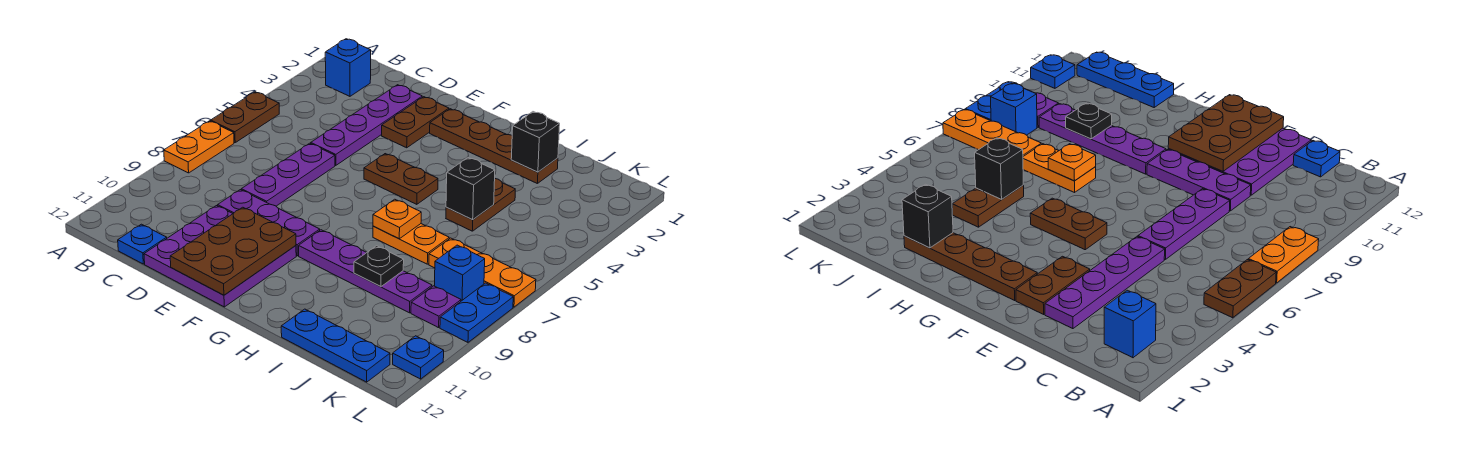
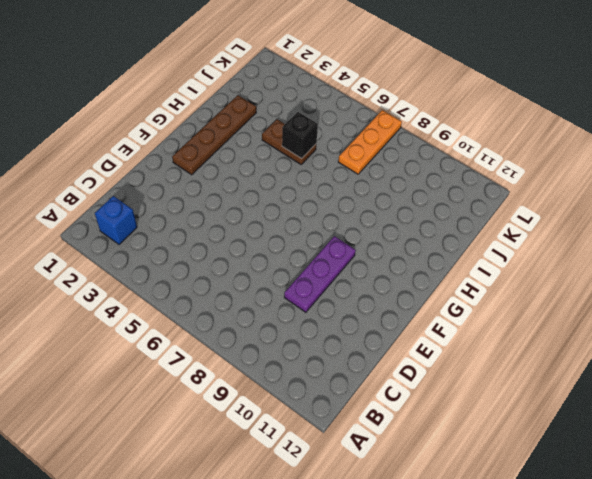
none -> brown 1x2 plate [211,92,279,143]
none -> orange 1x2 plate [164,121,234,173]
none -> blue 1x1 plate [118,224,167,264]

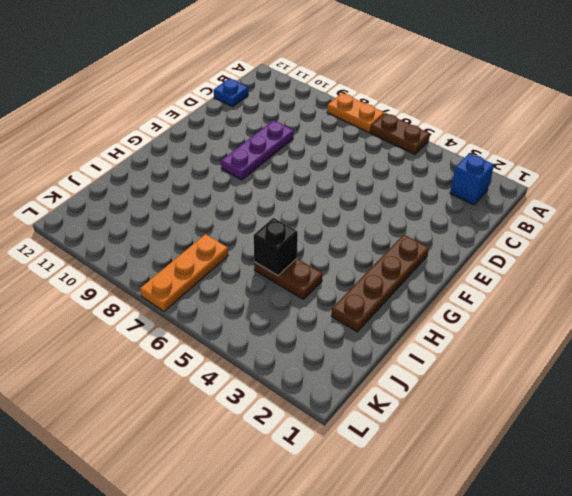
none -> purple 1x4 plate [311,85,422,165]
none -> purple 1x3 plate [242,143,335,206]
none -> purple 3x3 plate [144,206,296,307]

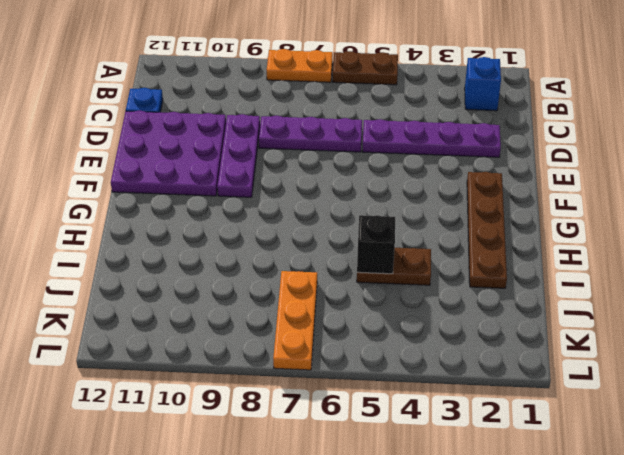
none -> brown 1x2 plate [382,97,449,148]
none -> brown 1x2 plate [364,154,438,204]
none -> purple 1x4 plate [299,230,432,313]

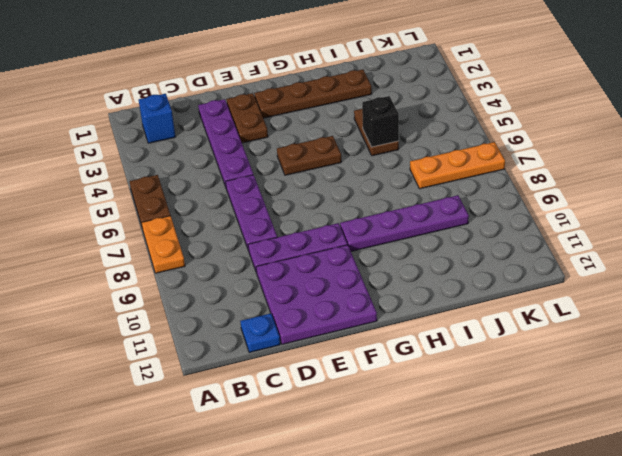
none -> orange 1x2 plate [373,224,449,264]
none -> blue 1x3 plate [281,309,390,382]
none -> blue 1x1 brick [435,245,485,301]

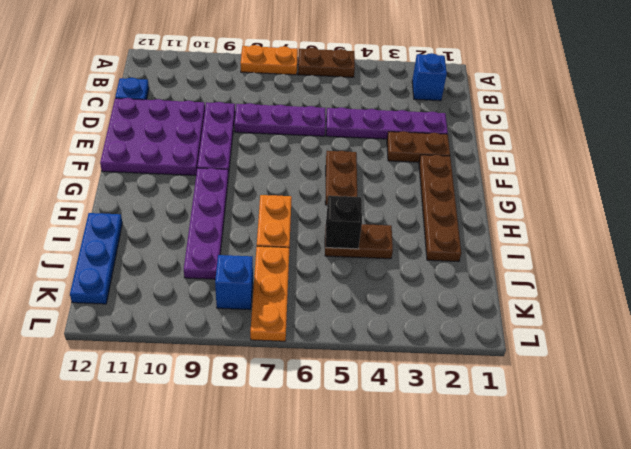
none -> purple 1x1 plate [411,286,461,328]
none -> blue 1x2 plate [440,283,513,342]
none -> blue 1x1 plate [393,336,444,379]

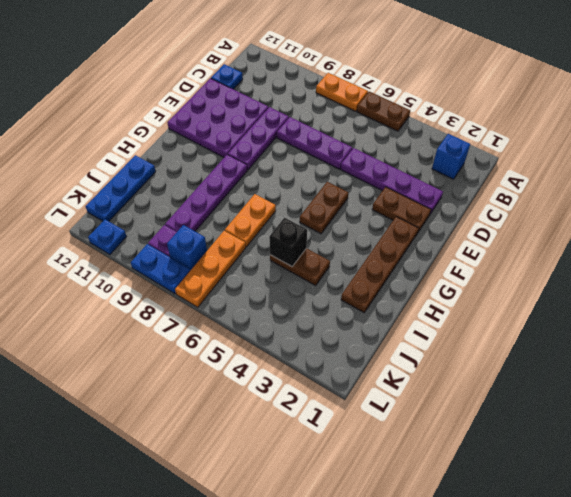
none -> brown 2x3 plate [170,207,296,295]
none -> orange 1x1 plate [373,199,421,239]
none -> black 1x1 brick [511,112,560,172]

